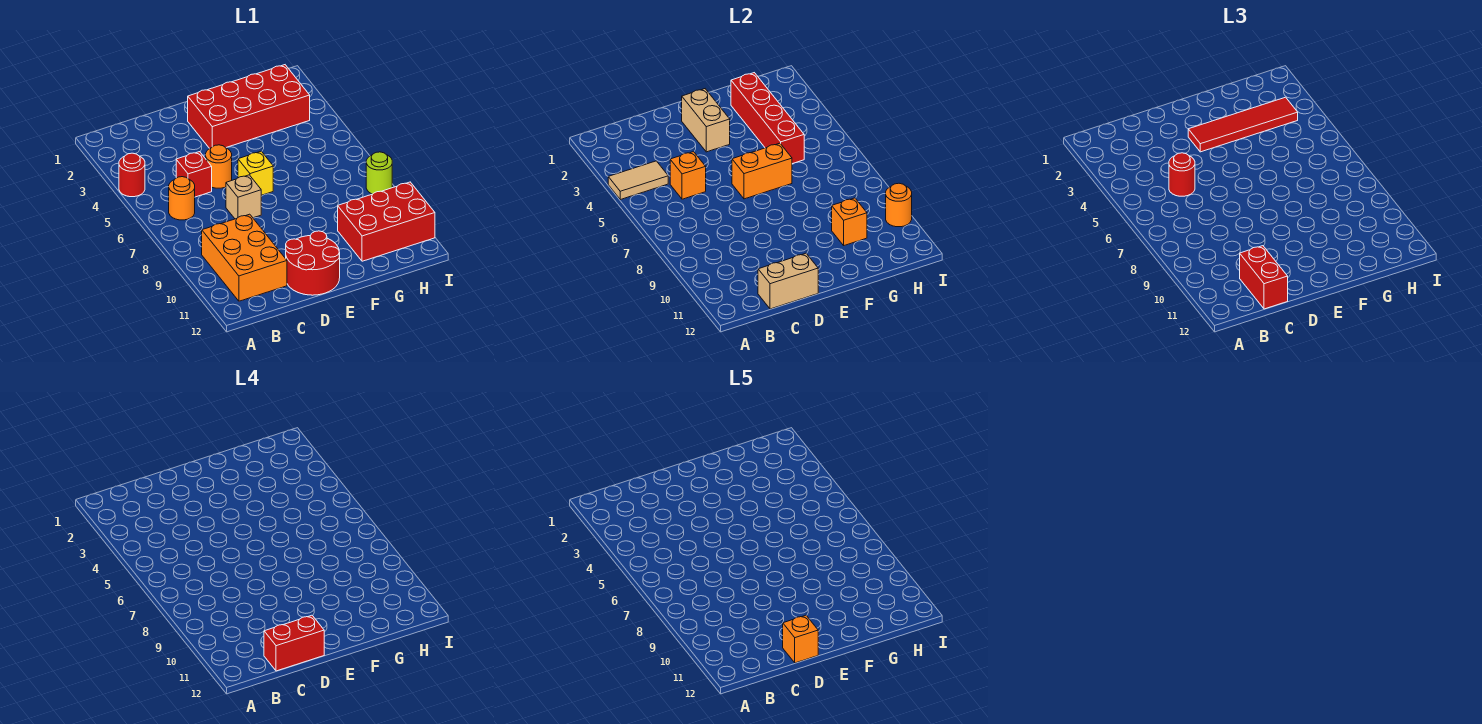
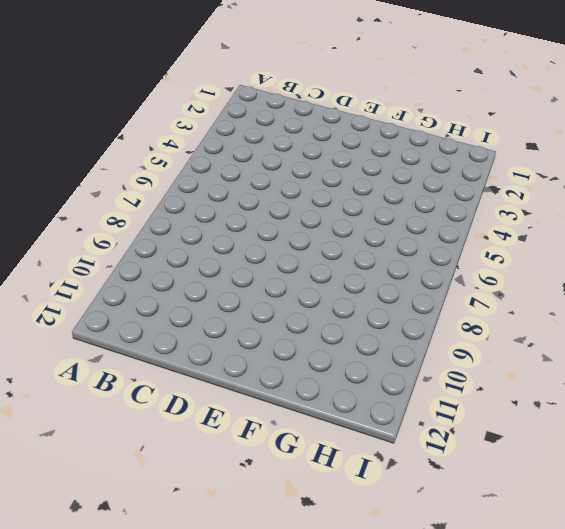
none -> red 1x1 round brick [119,153,145,197]
none -> orange 1x1 round brick [169,177,195,220]
none -> orange 2x3 brick [202,214,287,301]

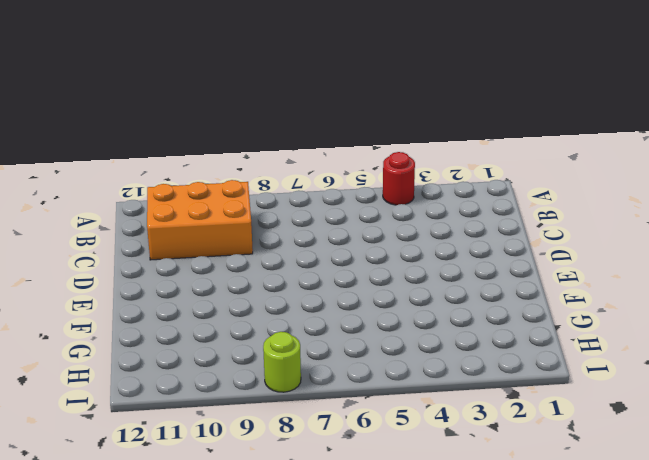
none -> orange 1x1 round brick [169,177,195,220]
none -> red 1x1 brick [176,152,212,197]
none -> orange 1x1 round brick [206,145,232,188]

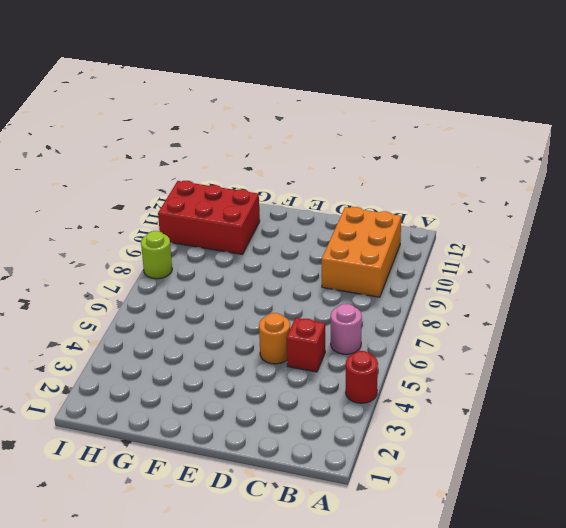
pink 1x1 round brick [331,304,362,354] -> orange 1x1 round brick [169,177,195,220]
none -> tan 1x1 brick [226,175,261,219]
none -> red 2x2 round brick [286,231,340,295]
none -> red 2x4 brick [188,65,310,149]

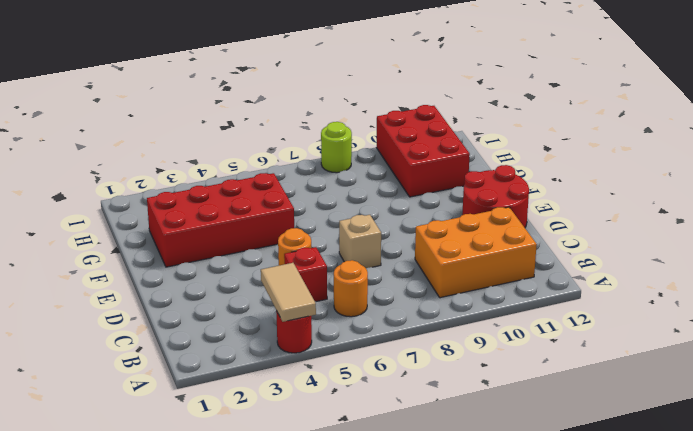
red 2x4 brick [147,173,294,267] -> red 2x4 brick turned to [188,65,310,149]
none -> yellow 1x1 brick [238,151,273,195]
none -> orange 1x1 brick [670,152,706,199]
none -> tan 1x2 brick [758,253,818,309]

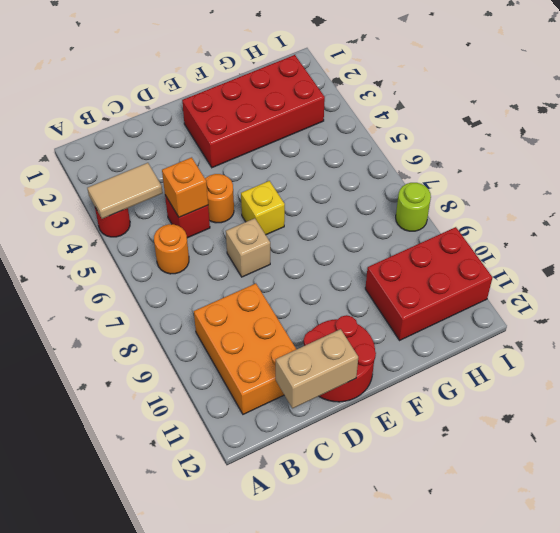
none -> tan 1x2 brick [682,89,730,152]
none -> orange 1x2 brick [732,143,792,199]
none -> red 1x4 brick [731,73,804,164]

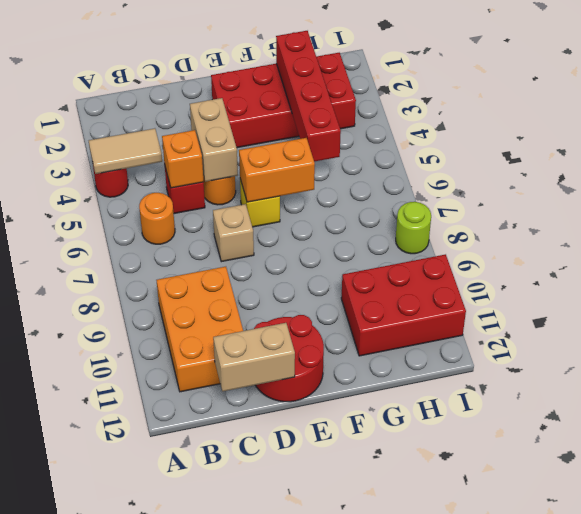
tan 1x2 brick [190,98,238,182] -> tan 1x2 brick moved to [682,89,730,152]
none -> orange 1x1 brick [832,198,867,245]
none -> orange 1x1 round brick [886,183,912,227]
none -> red 1x1 round brick [1169,153,1195,196]

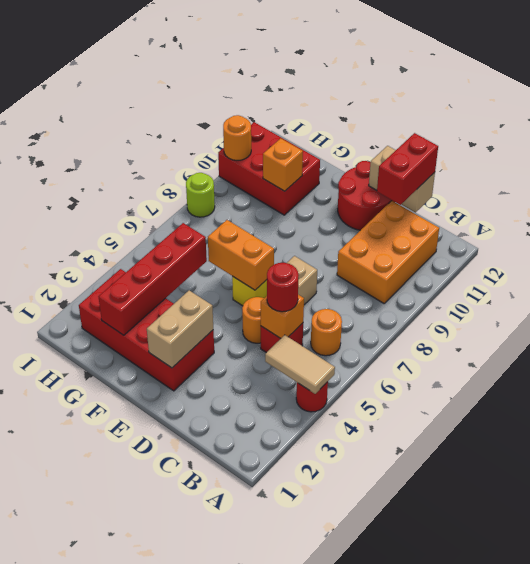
none -> red 1x4 tile [1188,97,1298,152]
none -> red 1x2 brick [264,615,324,671]
none -> orange 1x1 brick [783,615,818,663]

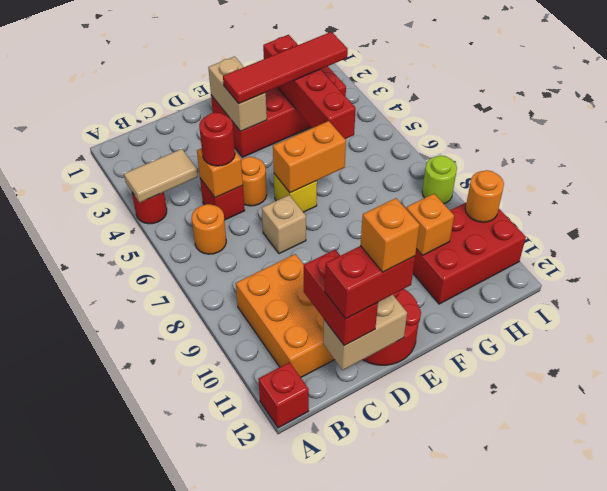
red 1x1 brick [258,362,309,428] -> none

